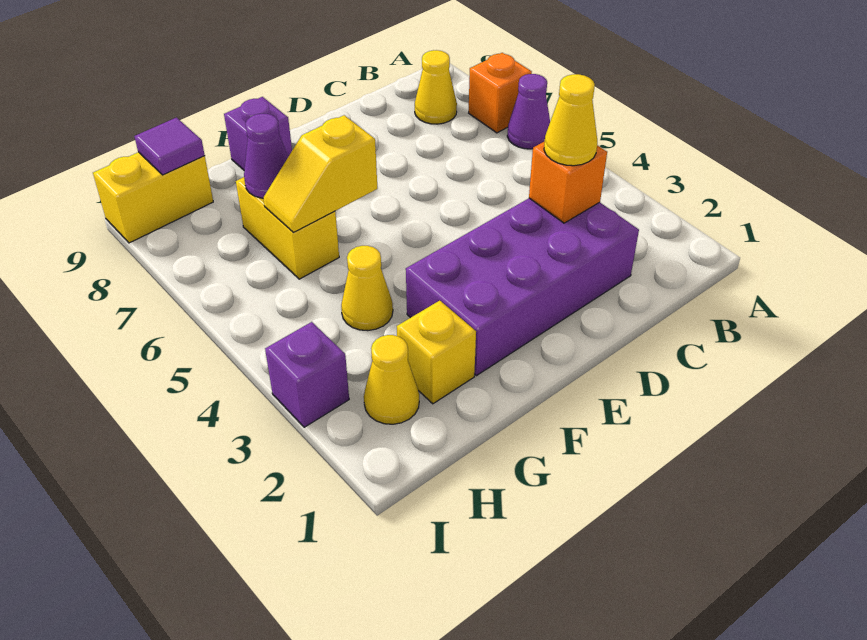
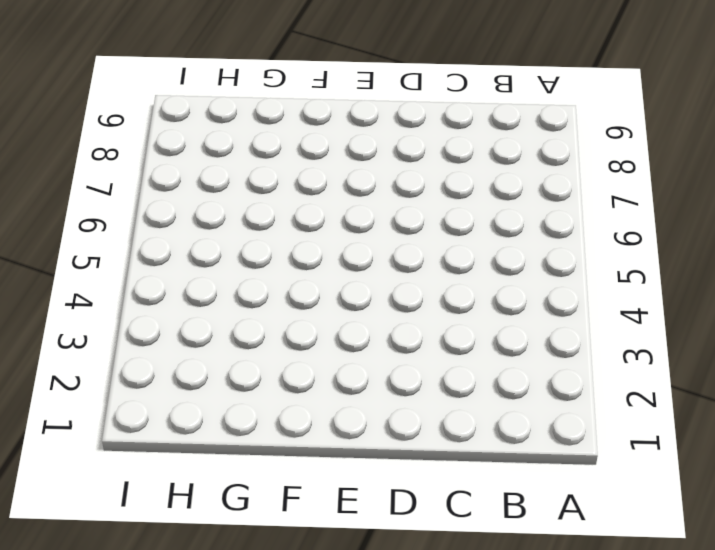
none -> purple 1x1 cone [507,74,550,149]
none -> orange 1x1 brick [469,53,532,133]
none -> yellow 1x1 cone [415,50,457,124]

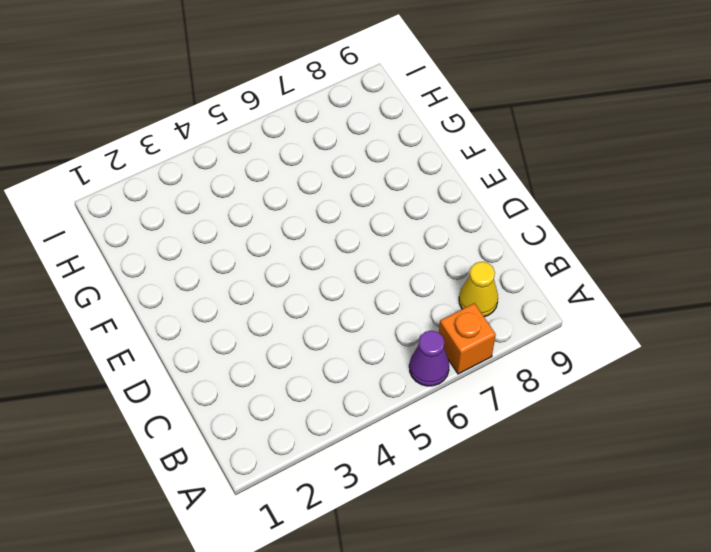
none -> purple 2x4 brick [406,198,639,376]
none -> purple 1x1 brick [224,97,292,170]
none -> yellow 1x1 brick [397,301,476,404]

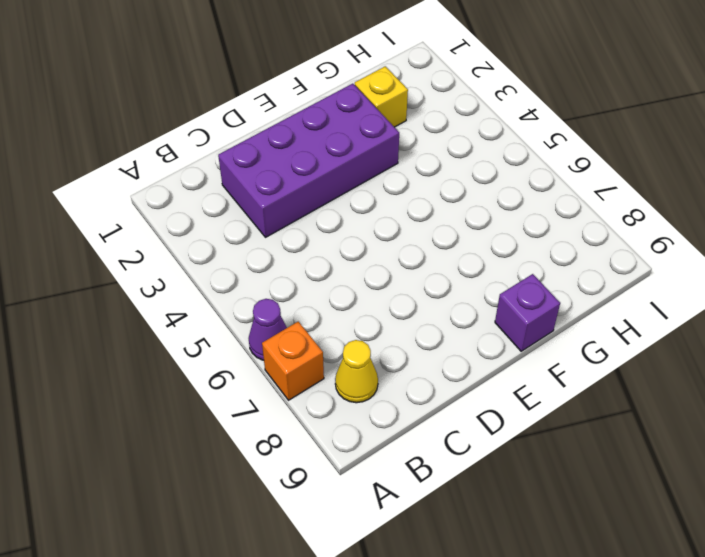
none -> yellow 1x1 cone [341,246,393,331]
none -> yellow 1x2 brick [236,177,339,279]
none -> yellow 1x1 cone [364,335,419,424]

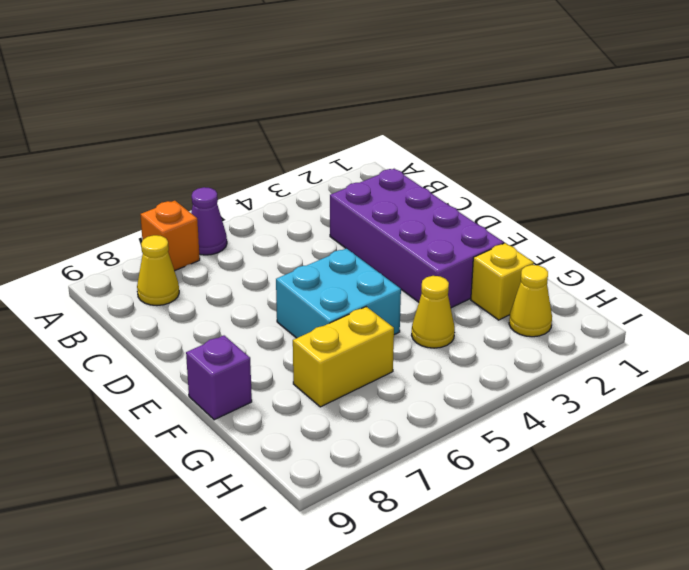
cyan 2x2 brick [276,248,401,338] -> none
none -> yellow 1x2 brick [93,152,213,243]
none -> purple 1x1 brick [265,322,349,427]
none -> orange 1x1 brick [529,141,607,223]

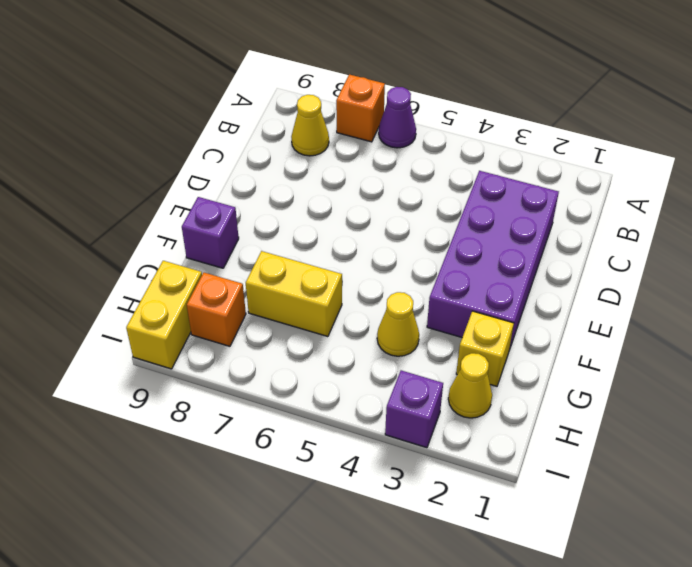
orange 1x1 brick [187,273,246,346] -> orange 1x1 brick moved to [529,141,607,223]
none -> yellow 1x2 slope [263,115,377,232]
none -> purple 1x1 cone [244,114,288,198]
none -> purple 1x1 tile [134,118,205,175]

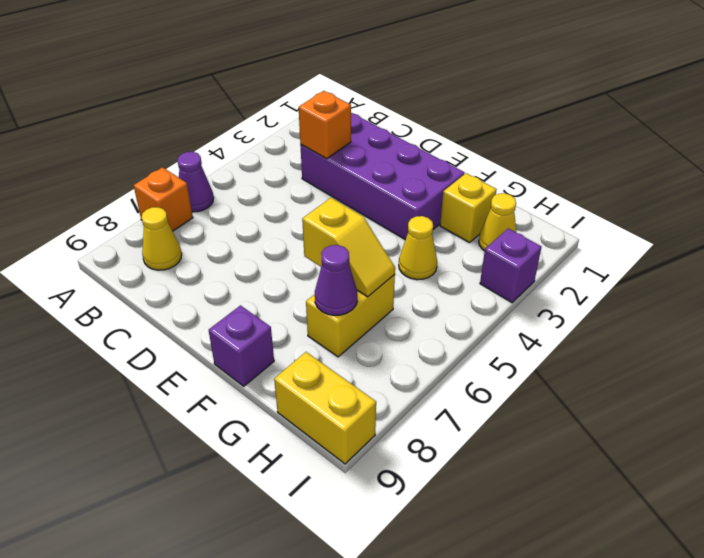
none -> purple 1x1 tile [134,118,205,175]
none -> yellow 1x1 cone [544,74,597,166]

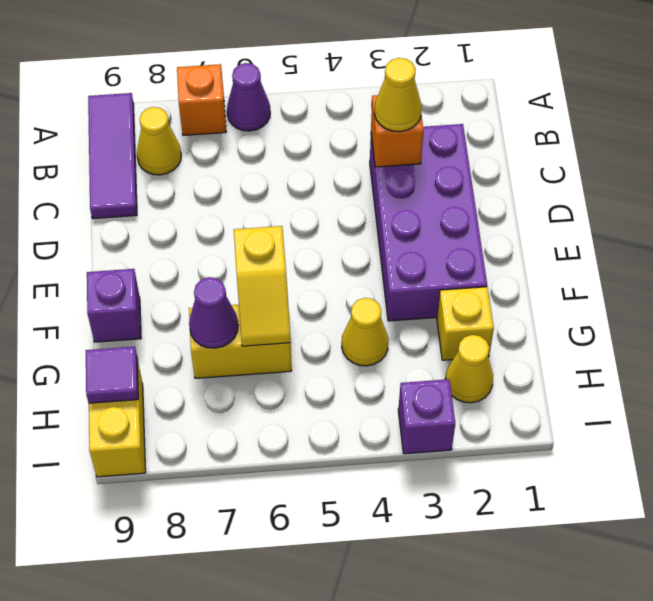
purple 1x3 tile [88,93,137,219] -> none

